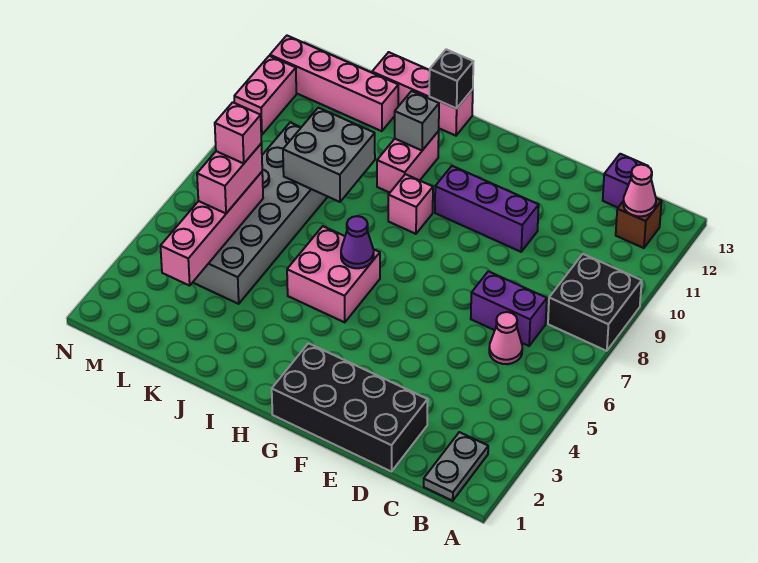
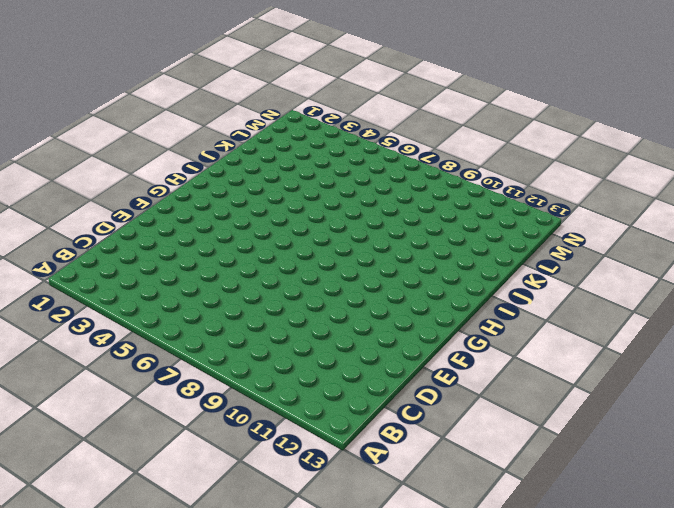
none -> black 2x2 brick [548,254,642,351]
none -> grey 1x2 plate [424,432,488,501]
none -> brown 1x1 brick [616,198,662,248]

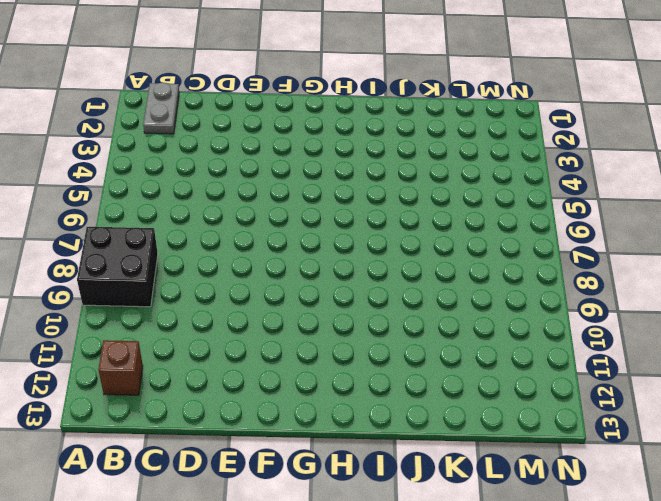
none -> pink 1x1 cone [489,312,522,364]
none -> purple 1x2 brick [471,271,547,346]
none -> purple 1x1 brick [603,154,647,207]

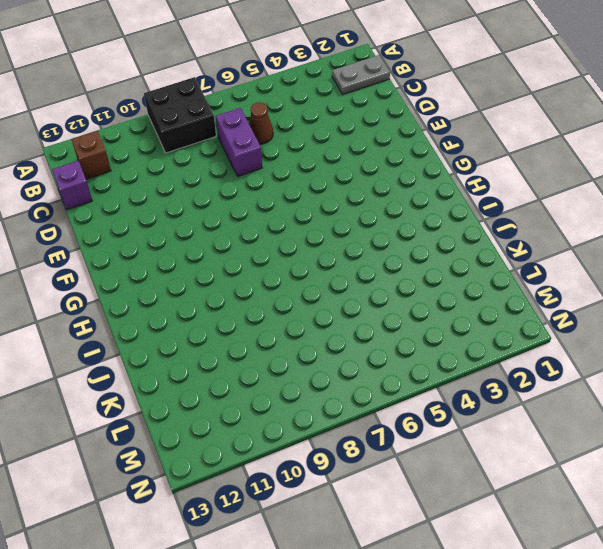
brown 1x1 cone [249,102,273,144] -> pink 1x1 cone [489,312,522,364]
none -> black 2x4 brick [272,343,428,472]
none -> purple 1x3 brick [435,166,539,252]
none -> pink 2x2 brick [287,226,380,322]

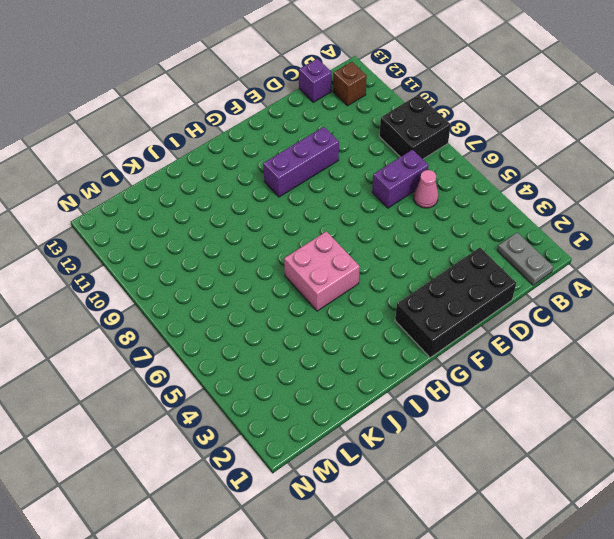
none -> pink 1x1 brick [388,174,433,234]
none -> pink 1x2 brick [377,131,439,193]
none -> pink 1x3 brick [372,52,473,136]

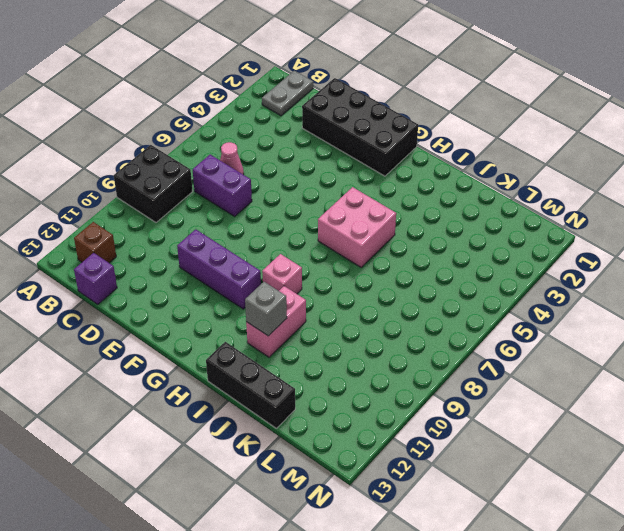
black 1x3 brick [206,342,295,428] -> pink 1x3 brick [372,52,473,136]
none -> grey 2x6 brick [193,123,328,304]
none -> pink 1x4 brick [270,36,398,131]
none -> pink 1x2 brick [234,56,296,135]

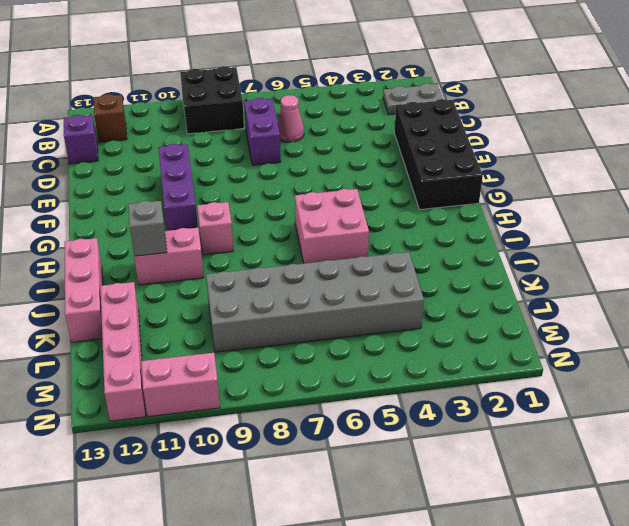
none -> pink 1x1 cone [623,165,656,216]
none -> purple 1x1 cone [341,216,374,268]
none -> black 1x1 brick [429,49,473,108]

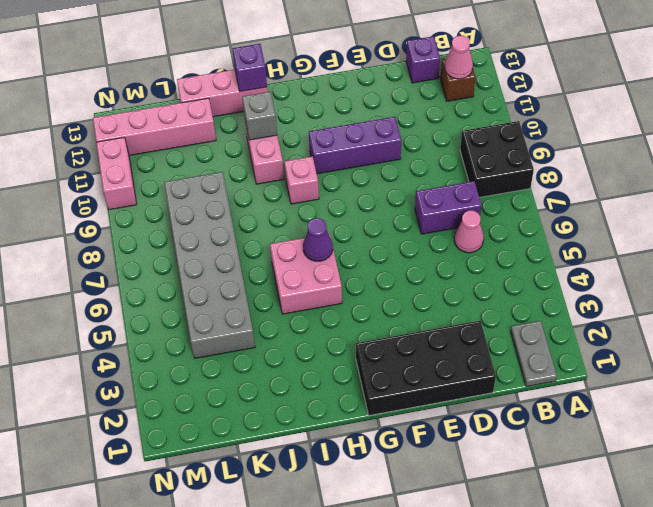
purple 1x1 brick [233,44,267,92] -> black 1x1 brick [429,49,473,108]
none -> grey 2x2 brick [283,108,375,202]
none -> pink 1x4 brick [160,172,263,286]
none -> pink 1x2 brick [197,144,262,213]

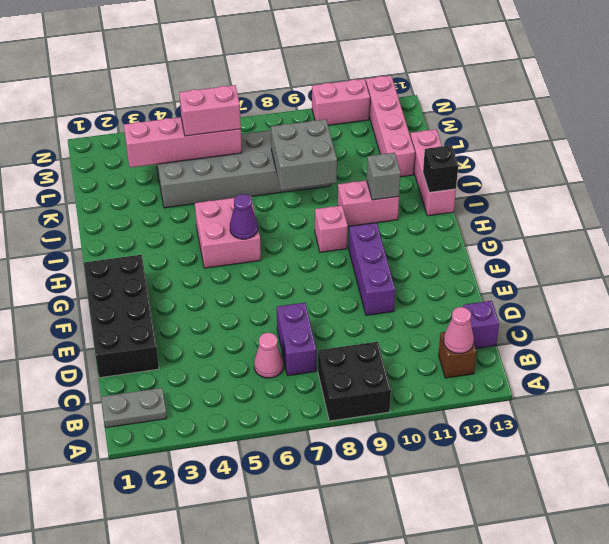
none -> pink 1x1 brick [215,102,262,163]

